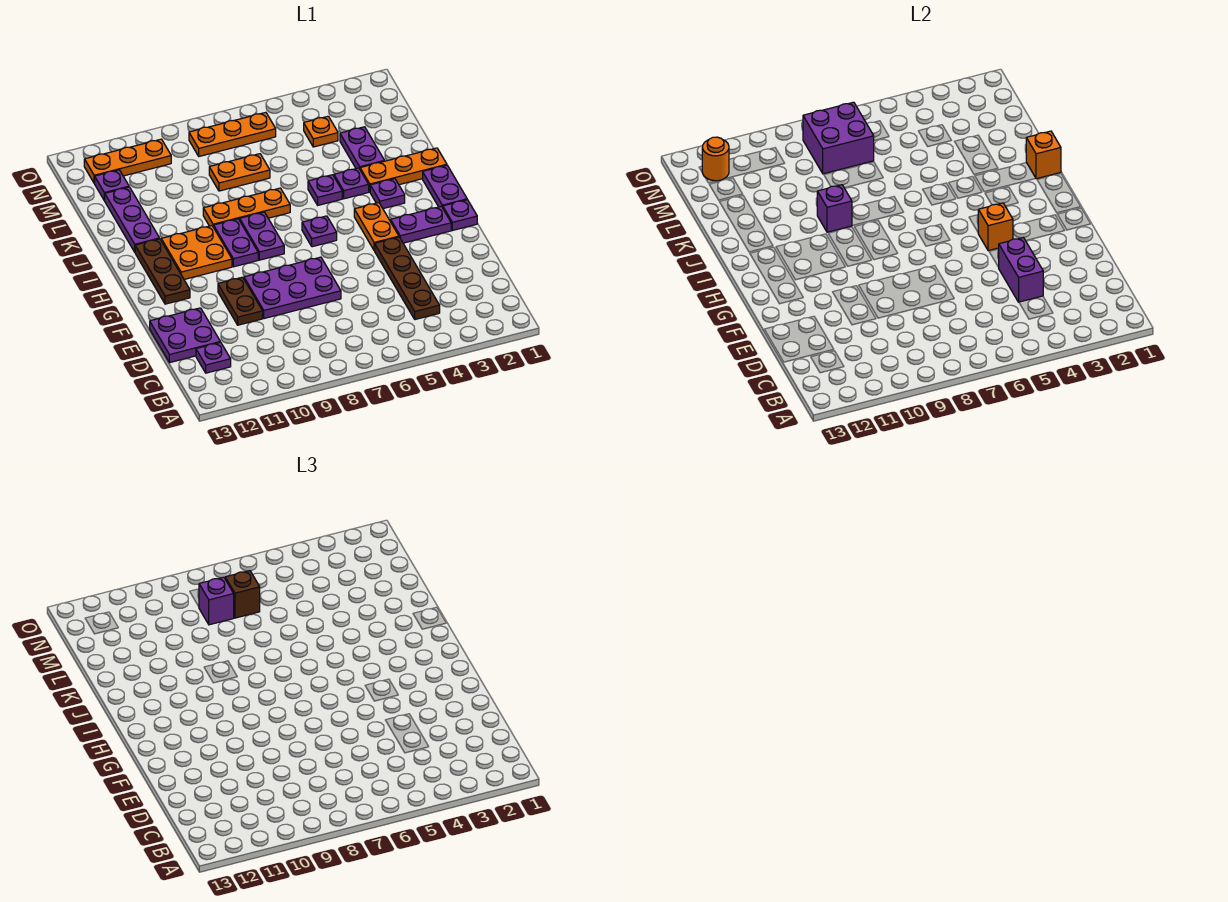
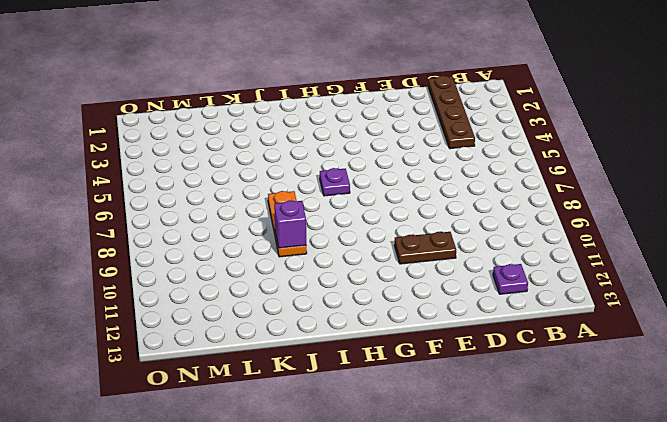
brown 1x4 plate [428,76,475,149] -> brown 1x4 plate turned to [375,237,440,320]
none -> purple 2x2 plate [150,308,220,363]
none -> purple 2x3 plate [244,257,341,319]
none -> purple 1x1 plate [443,200,477,230]
none -> purple 1x2 plate [391,206,451,243]

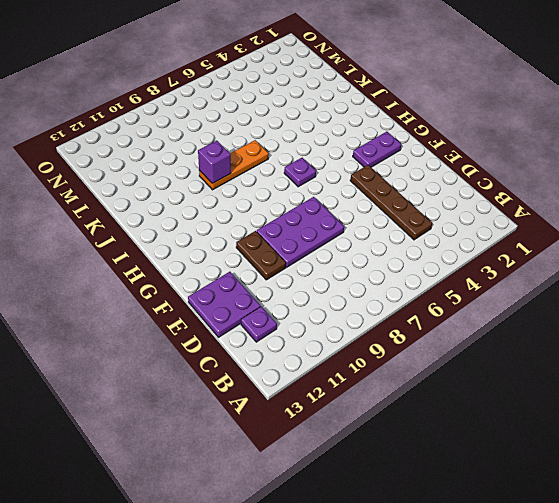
none -> purple 1x1 plate [443,200,477,230]
none -> orange 1x2 plate [354,203,399,251]
none -> brown 1x3 plate [135,239,190,304]
none -> purple 1x2 plate [423,165,467,208]

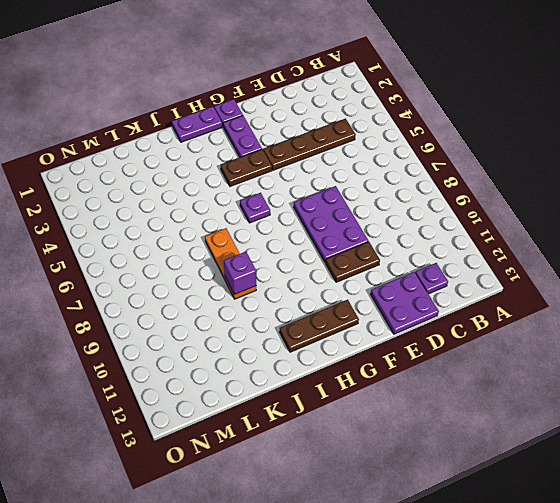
brown 1x2 plate [221,149,272,186] -> orange 1x2 plate [354,203,399,251]
none -> purple 1x2 plate [240,212,284,260]
none -> purple 1x2 plate [214,219,258,267]
none -> orange 2x2 plate [161,226,232,279]
none -> purple 1x1 plate [370,179,405,209]

